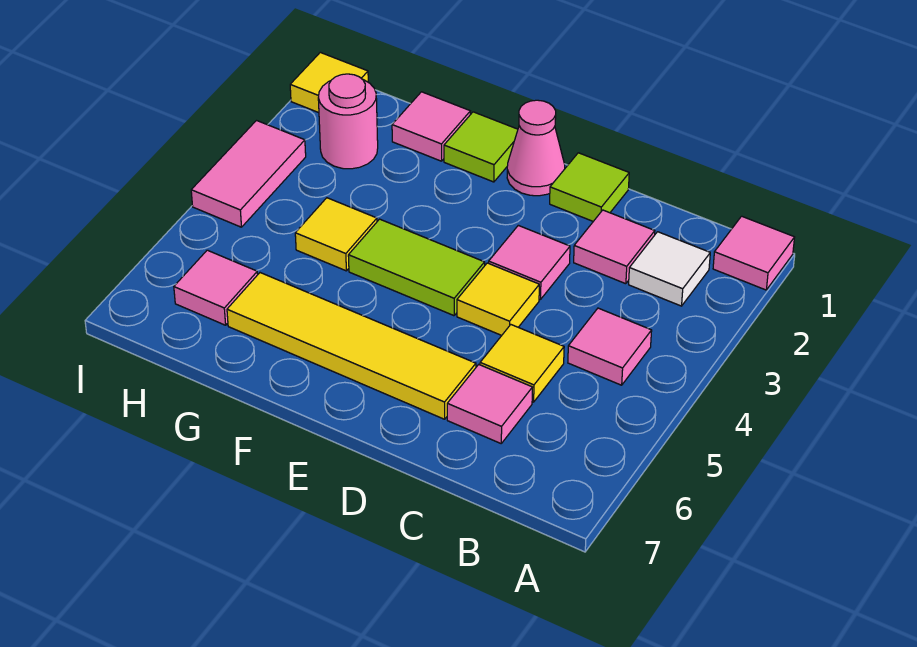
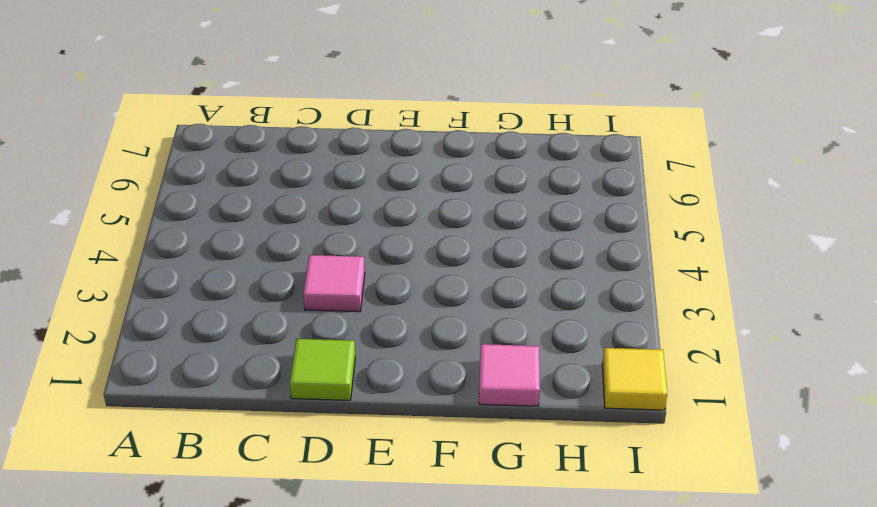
none -> pink 1x1 tile [713,216,795,290]
none -> white 1x1 tile [629,232,710,306]
none -> pink 1x1 tile [568,308,652,385]

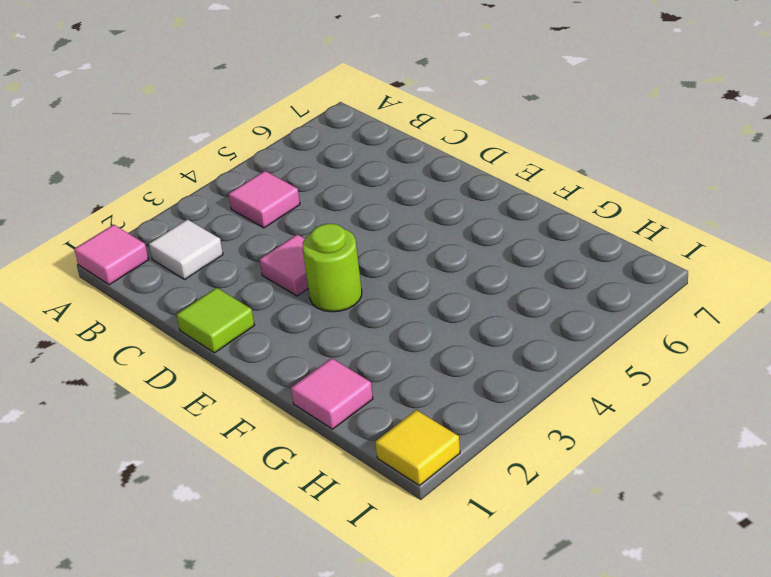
lime 1x1 round brick [303,224,362,312] -> none
none -> pink 1x1 tile [574,210,655,284]
none -> yellow 1x1 tile [480,325,564,402]
none -> pink 1x1 tile [447,365,532,443]

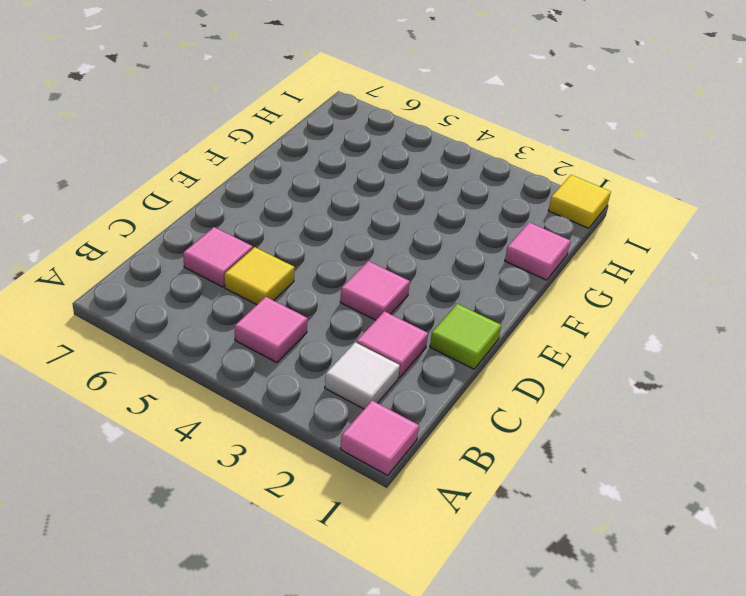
none -> yellow 1x1 tile [457,263,539,335]
none -> yellow 1x4 tile [227,273,476,419]
none -> pink 1x1 cone [507,100,565,196]

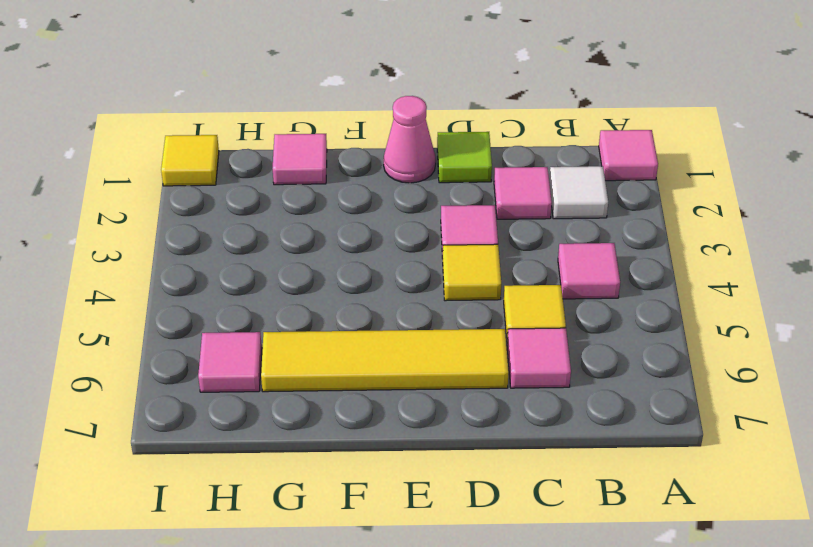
none -> lime 1x2 tile [348,219,485,316]
none -> lime 1x1 tile [444,112,518,182]
none -> yellow 1x1 tile [295,198,377,271]

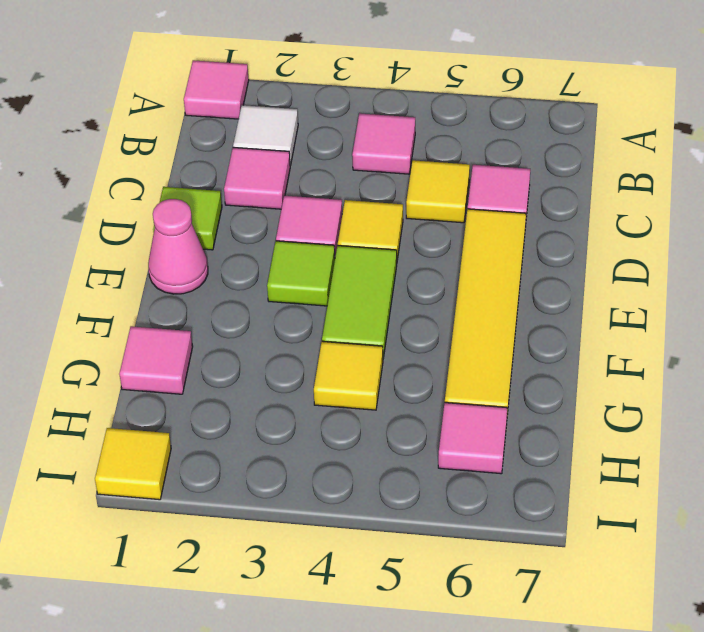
lime 1x1 tile [267,241,335,306] -> lime 1x1 tile moved to [444,112,518,182]
none -> pink 1x1 round brick [318,74,378,169]
none -> pink 1x2 tile [191,121,306,227]

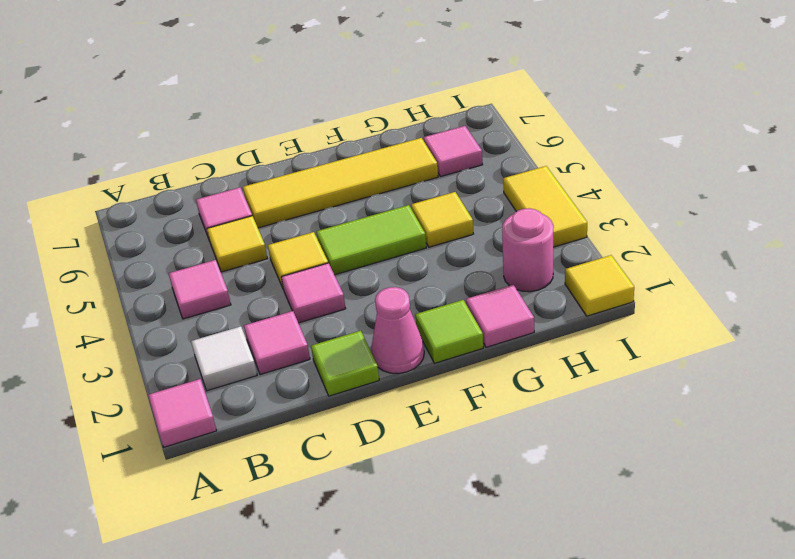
yellow 1x2 tile [503,166,587,247] -> pink 1x2 tile [191,121,306,227]

